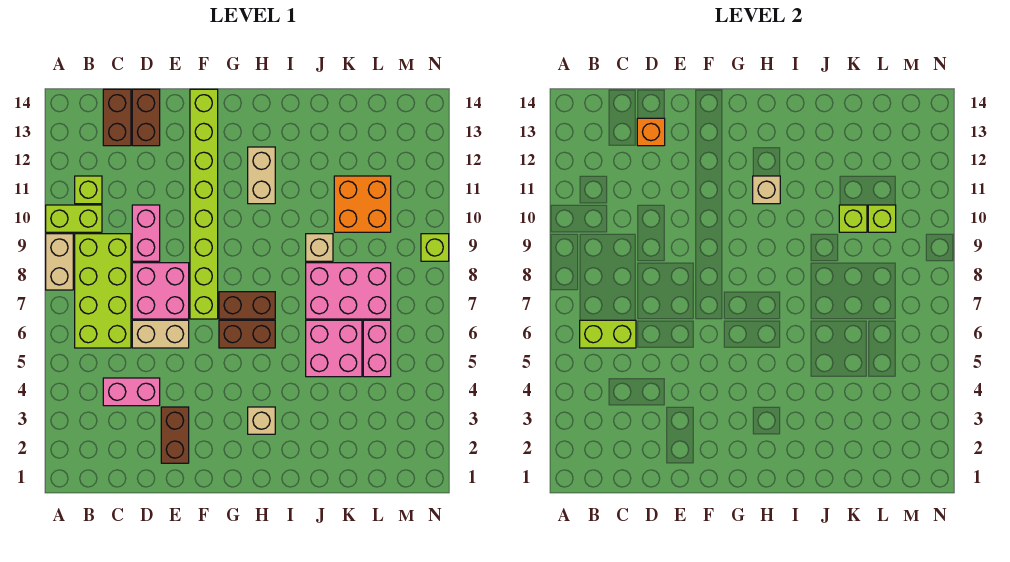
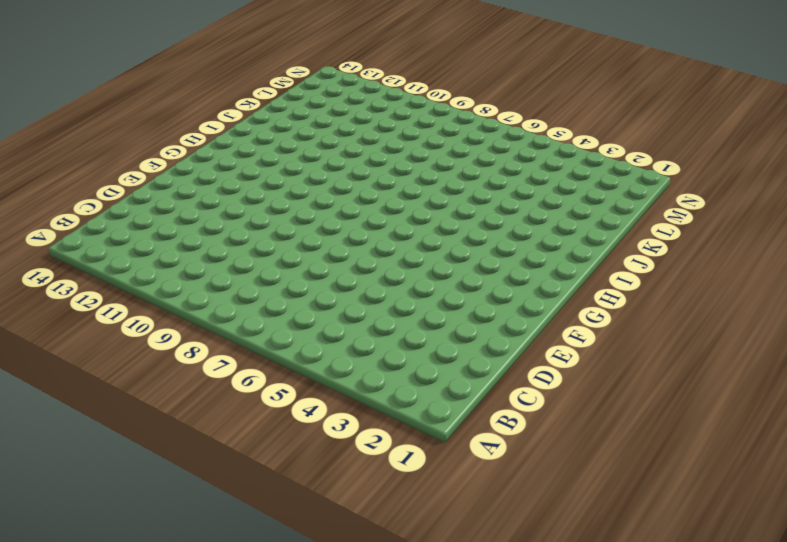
none -> tan 1x2 brick [46,234,73,290]
none -> lime 1x2 brick [46,205,102,232]
none -> lime 2x4 brick [75,234,131,348]

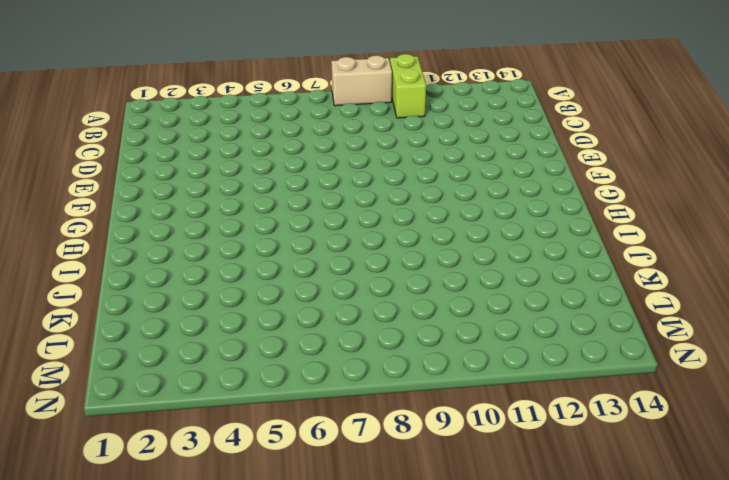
none -> lime 2x4 brick [75,234,131,348]
none -> lime 1x1 brick [75,176,102,204]
none -> pink 1x2 brick [103,378,160,406]

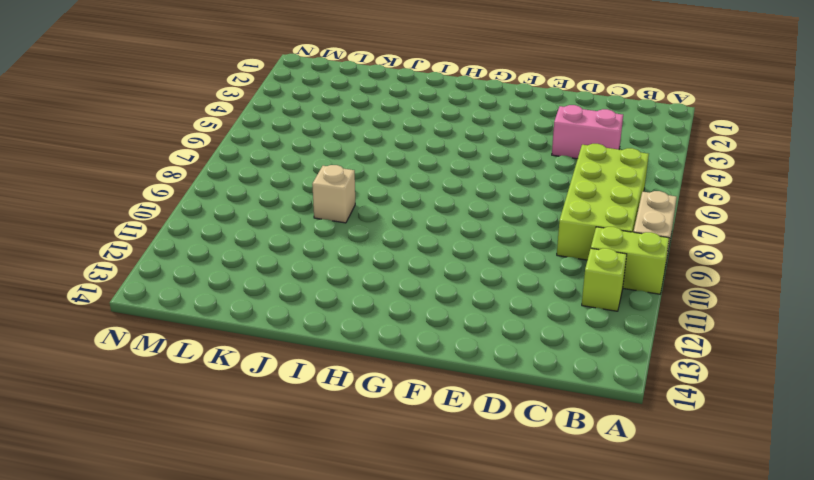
none -> brown 1x2 brick [103,89,131,146]
none -> tan 1x2 brick [132,320,189,348]
none -> pink 2x2 brick [132,263,189,319]

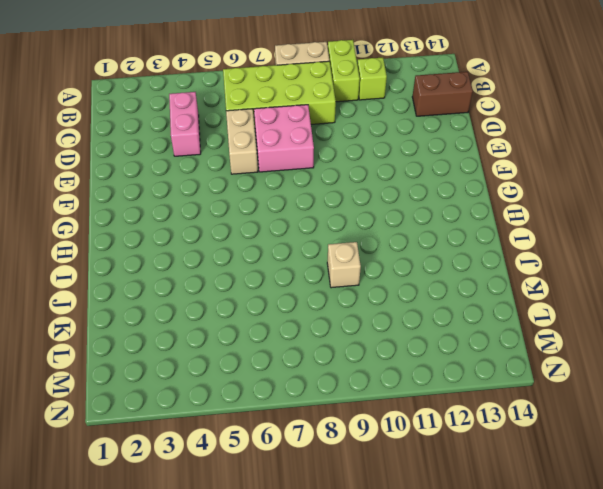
none -> pink 1x2 brick [132,205,160,261]
none -> brown 1x2 brick [132,89,160,146]
none -> brown 1x2 brick [161,407,189,463]

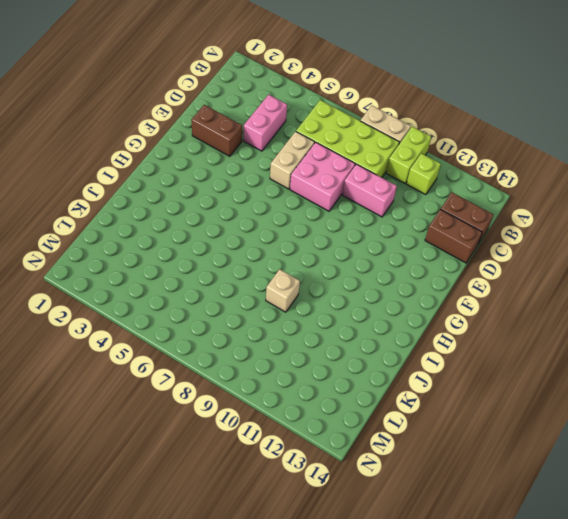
none -> lime 1x8 brick [190,89,218,319]
none -> brown 1x2 brick [219,320,275,348]
none -> brown 1x2 brick [219,292,275,319]

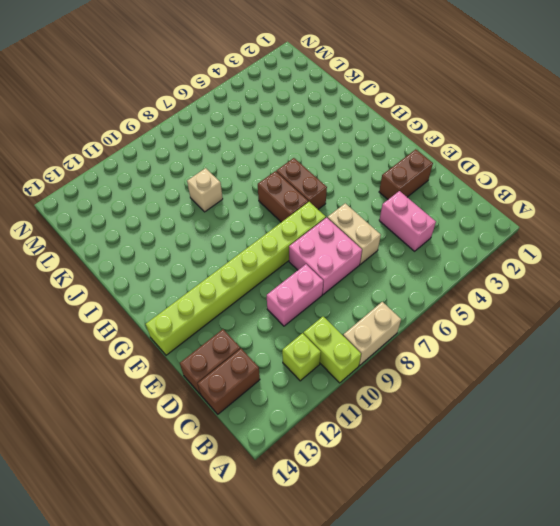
none -> lime 2x4 brick [75,234,131,348]
none -> tan 1x1 brick [248,407,275,434]
none -> tan 1x2 brick [248,147,275,204]

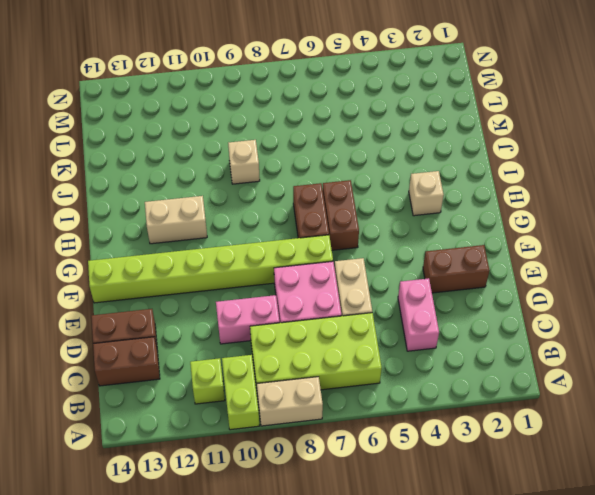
none -> pink 2x2 brick [306,320,362,377]
none -> pink 2x3 brick [306,263,391,319]
none -> orange 2x2 brick [334,176,391,232]

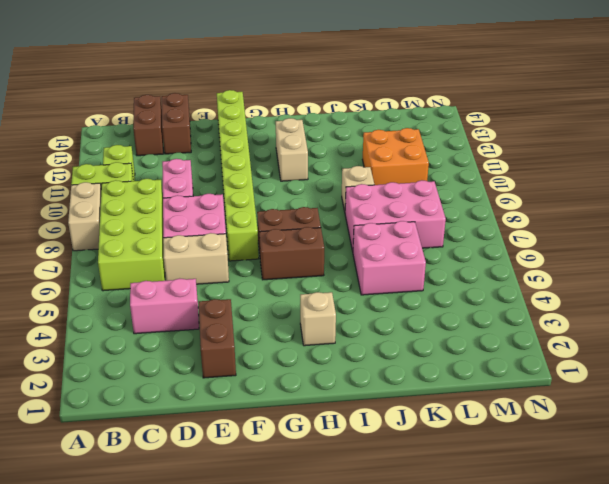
none -> pink 1x2 brick [363,320,391,377]
none -> lime 1x1 brick [421,234,449,261]
none -> lime 1x2 brick [580,320,636,348]

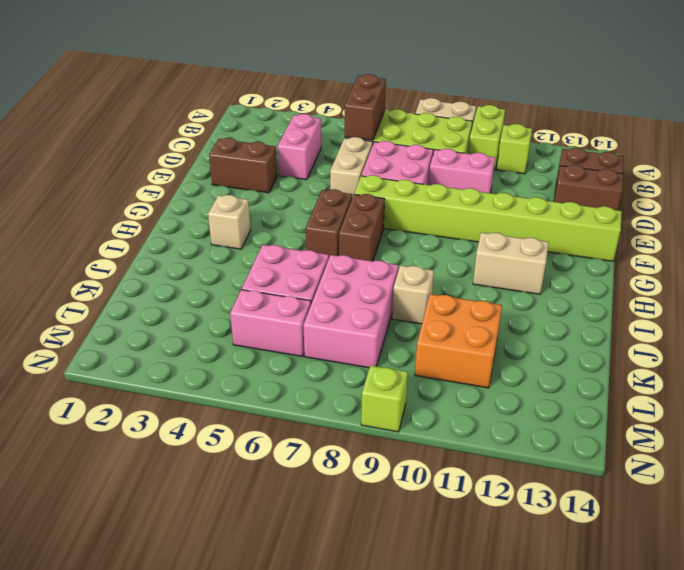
brown 1x2 brick [345,74,386,140] -> lime 1x2 brick [580,320,636,348]
none -> orange 1x1 brick [637,118,665,146]
none -> tan 1x1 brick [753,176,780,204]
none -> lime 1x1 brick [839,205,867,232]

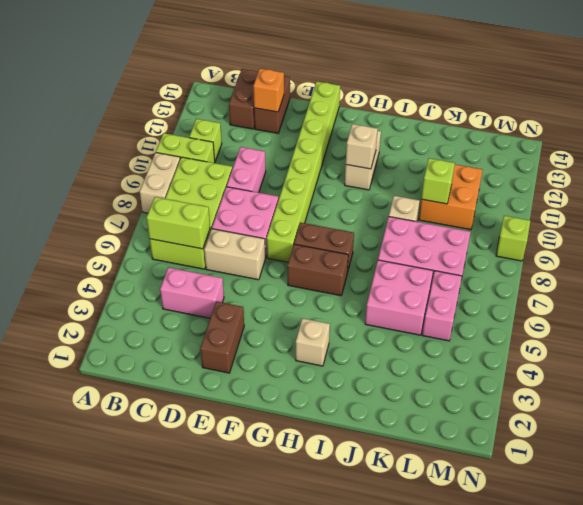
none -> lime 1x1 brick [868,205,896,232]

